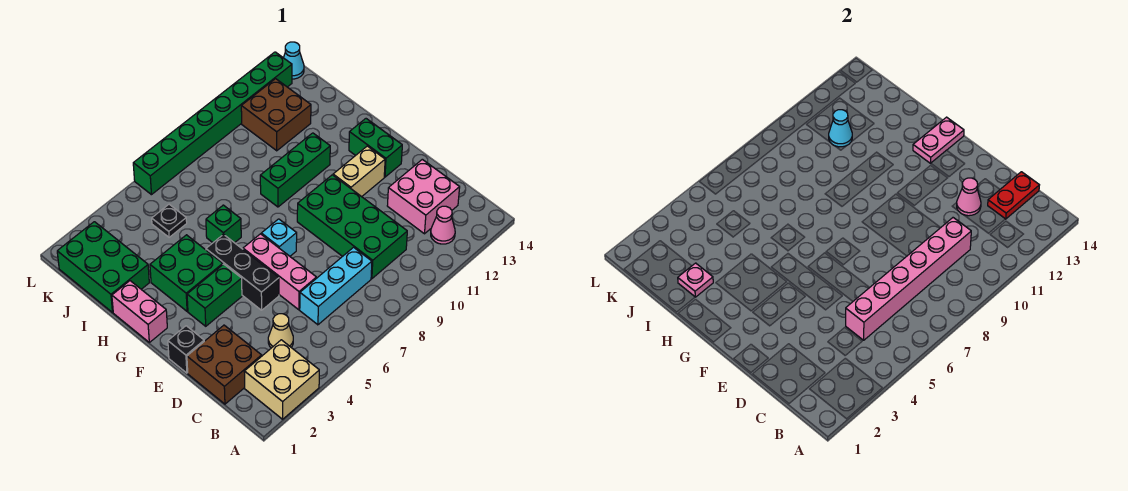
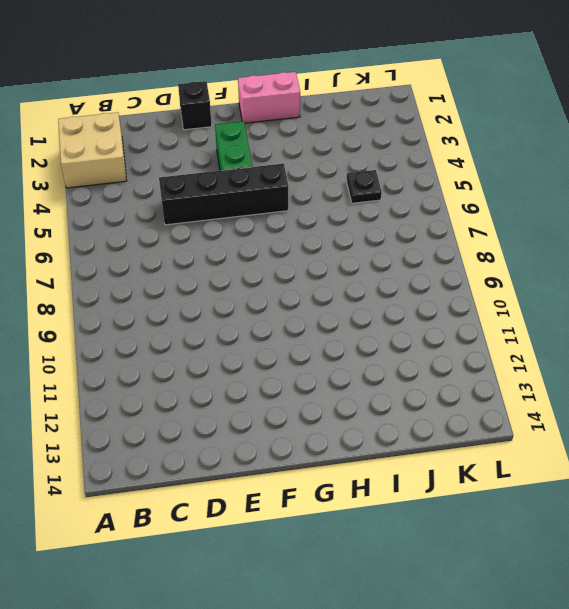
black 1x4 brick [159,164,288,225] -> black 1x3 brick [206,234,279,310]
none -> pink 1x1 cone [431,206,455,244]
none -> brown 2x2 brick [187,325,262,404]
none -> tan 1x1 cone [268,314,293,348]

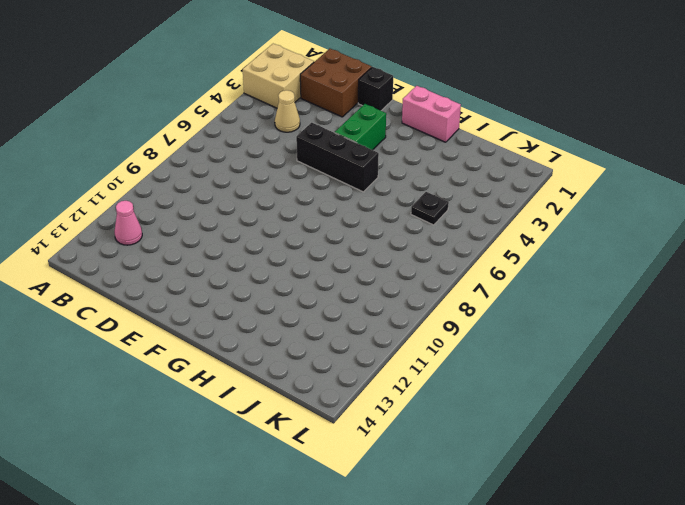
none -> cyan 1x3 brick [300,247,372,325]
none -> green 2x4 brick [297,175,407,279]
none -> pink 2x2 brick [387,159,460,234]

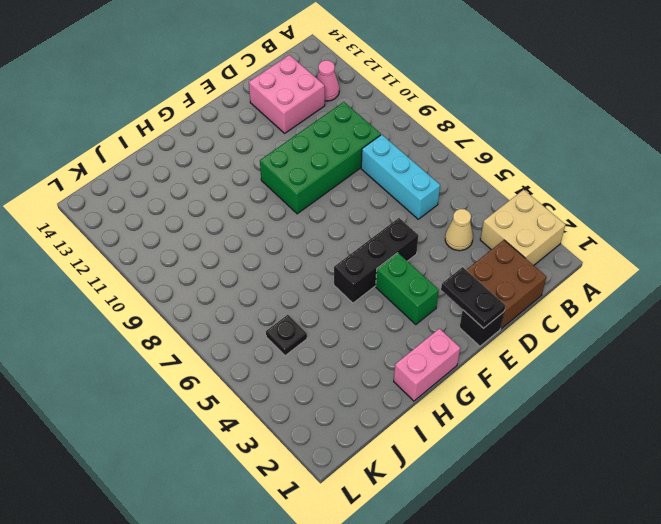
black 1x2 plate [441,267,506,328] -> none
none -> pink 1x3 brick [243,234,316,310]
none -> cyan 1x1 brick [261,219,297,256]
none -> tan 1x2 brick [333,146,385,197]

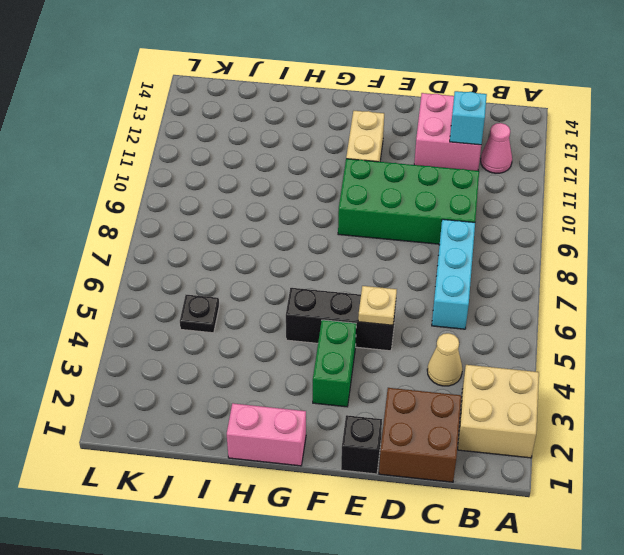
cyan 1x1 brick [450,91,487,145] -> cyan 1x1 brick moved to [261,219,297,256]
tan 1x1 plate [358,286,397,325] -> none
none -> pink 1x3 brick [243,234,316,310]
none -> green 1x2 brick [349,119,402,177]
none -> green 2x2 brick [150,235,223,311]

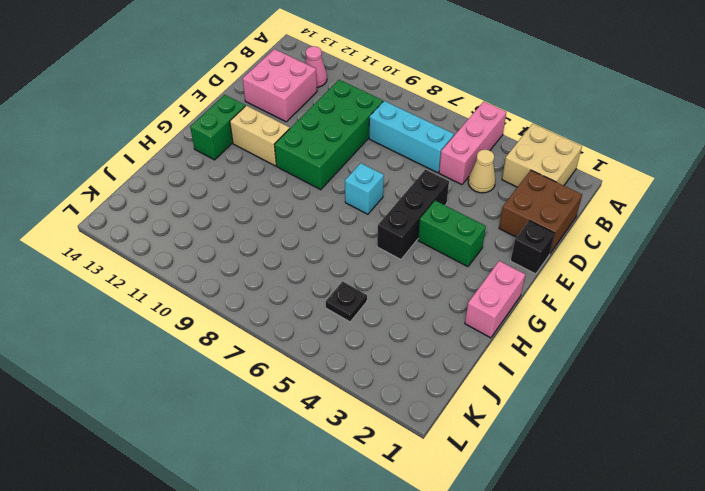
pink 1x3 brick [439,101,506,185] -> pink 1x3 brick moved to [243,234,316,310]
none -> green 2x2 brick [150,235,223,311]
none -> green 1x1 brick [206,205,241,243]
none -> green 1x3 brick [260,133,330,207]

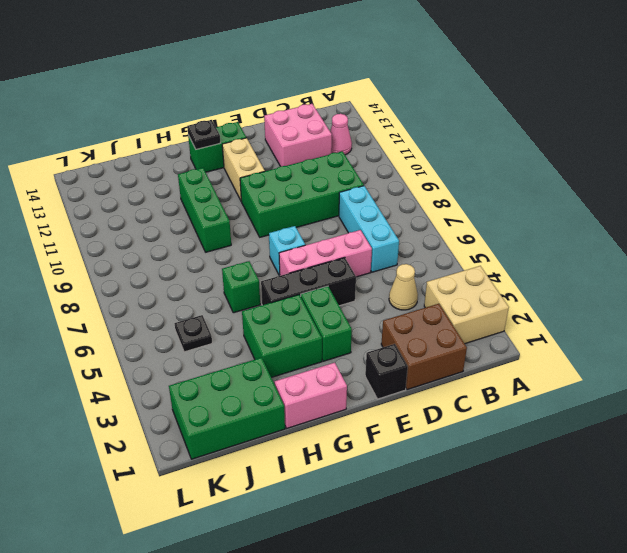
black 1x1 plate [187,120,221,149] -> pink 1x2 plate [913,117,964,163]
none -> brown 2x2 brick [241,79,311,151]
none -> green 1x8 brick [133,52,292,195]
none -> cyan 1x1 cone [284,42,304,79]

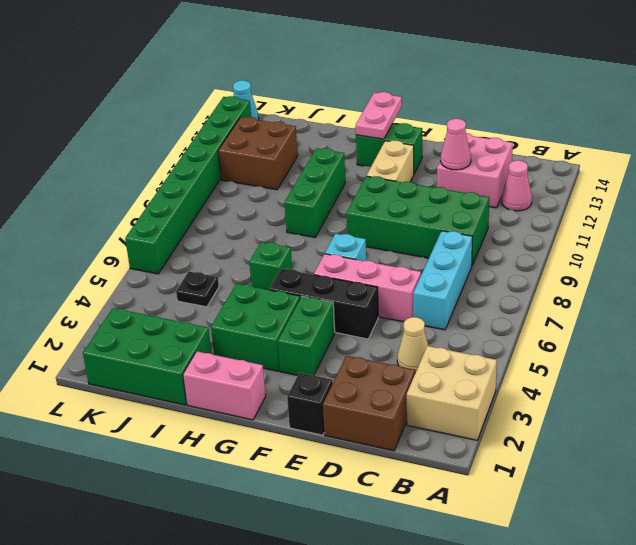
none -> pink 1x6 brick [846,218,971,340]
none -> red 1x2 plate [988,172,1039,219]
none -> pink 1x1 plate [678,263,713,297]

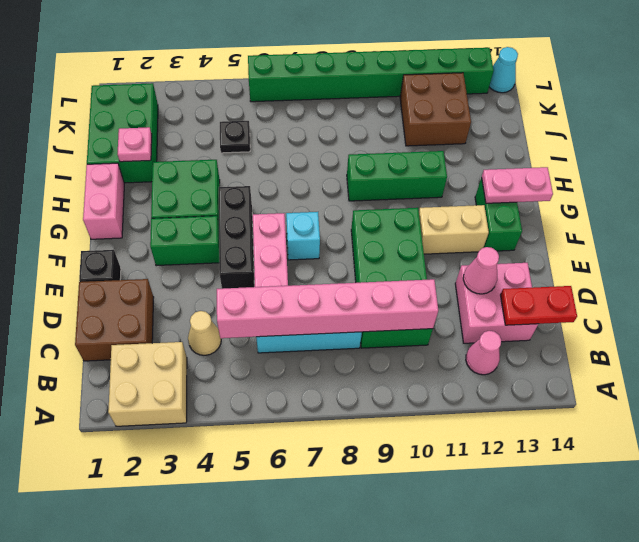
none -> green 1x1 brick [206,205,241,243]
none -> cyan 1x1 cone [829,110,852,147]

